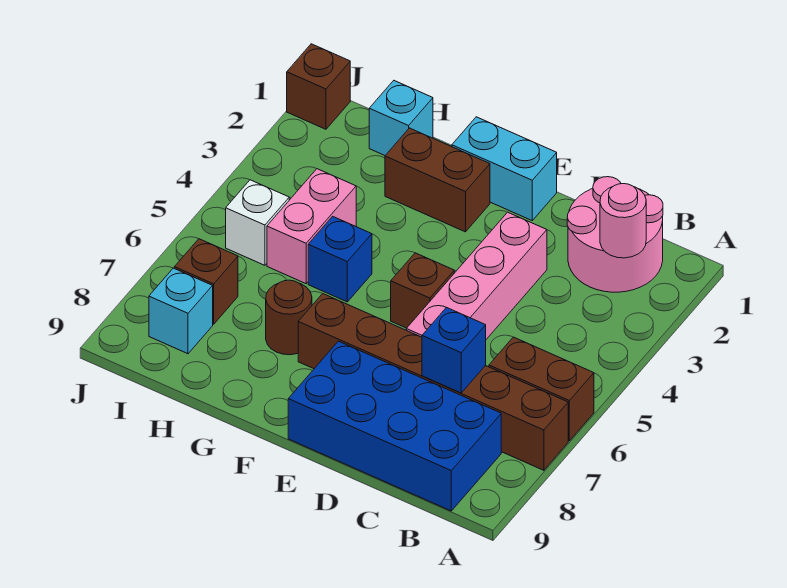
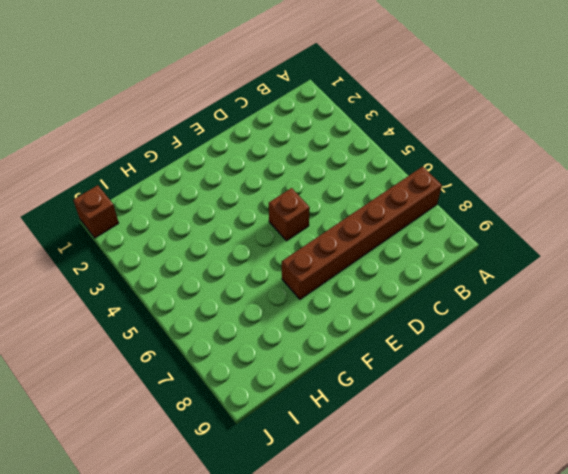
none -> brown 1x2 brick [489,337,594,441]
none -> pink 2x2 round brick [567,177,663,292]
none -> blue 2x4 brick [288,341,501,511]

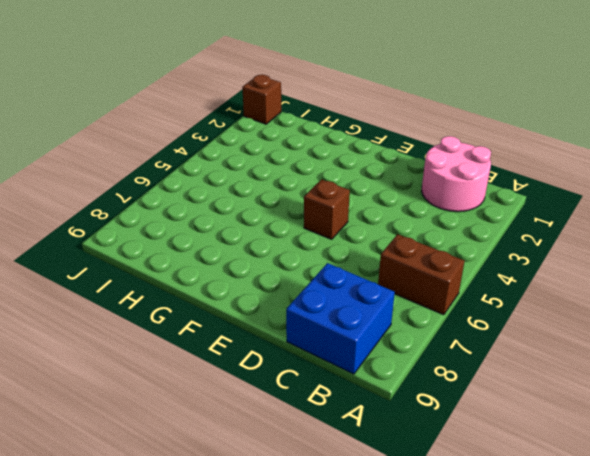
blue 2x2 brick [286,263,395,374] -> blue 2x4 brick [288,341,501,511]
none -> brown 1x6 brick [298,294,568,470]
none -> pink 1x4 brick [406,212,547,339]
none -> cyan 1x2 brick [452,117,557,220]

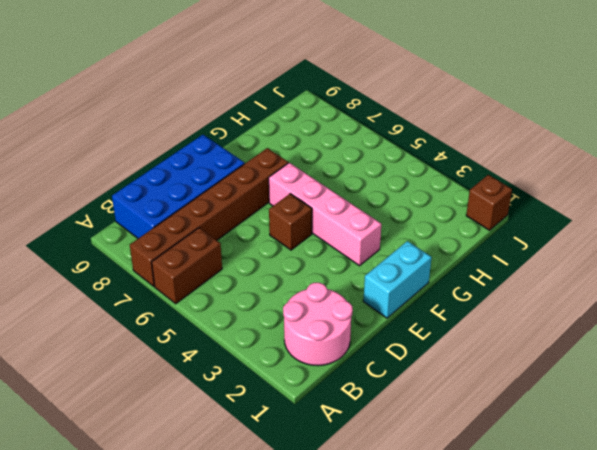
pink 1x4 brick [269,163,381,266] -> pink 1x4 brick moved to [406,212,547,339]
none -> brown 1x2 brick [385,128,490,232]
none -> blue 1x1 brick [308,216,372,302]
none -> brown 1x1 round brick [266,280,312,355]

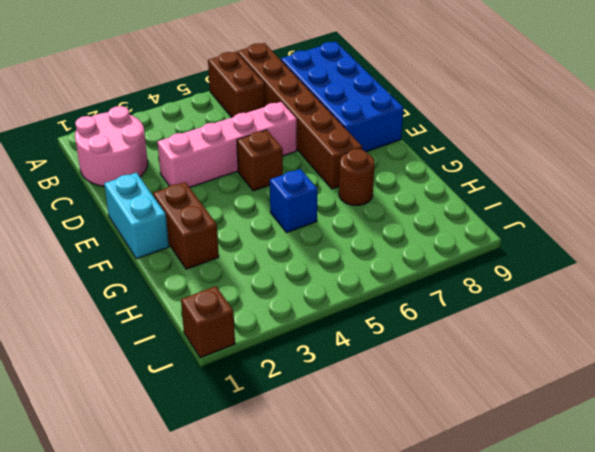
none -> cyan 1x1 brick [369,81,433,155]
none -> pink 1x2 brick [267,169,356,284]
none -> white 1x1 brick [226,180,289,265]

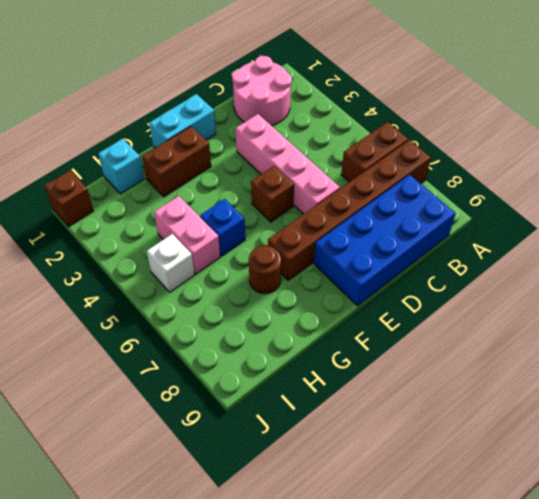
none -> brown 1x1 brick [174,239,238,324]
none -> cyan 1x1 brick [149,268,213,354]
none -> pink 1x1 round brick [600,184,646,258]

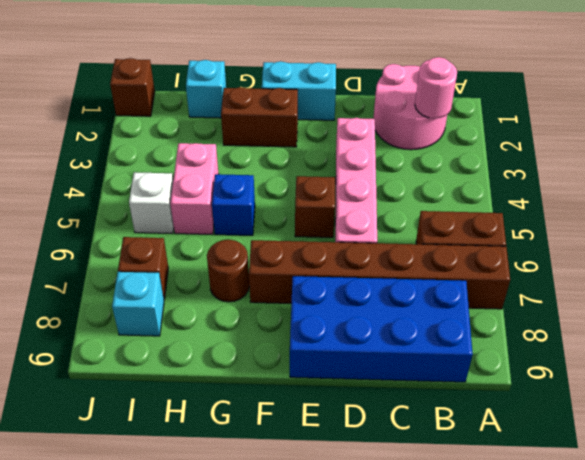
none -> blue 1x1 brick [422,307,486,393]

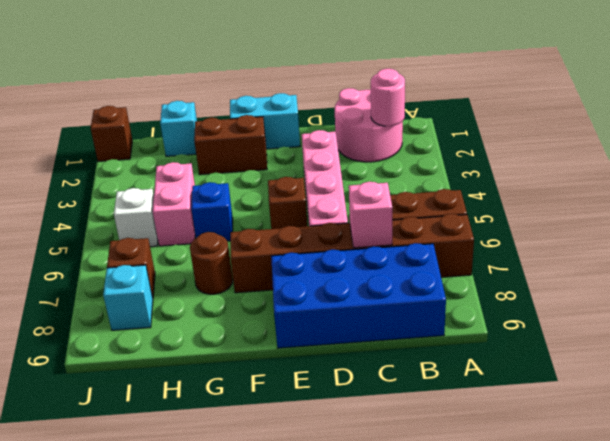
pink 1x1 brick [349,182,392,248] -> blue 1x1 brick [422,307,486,393]

